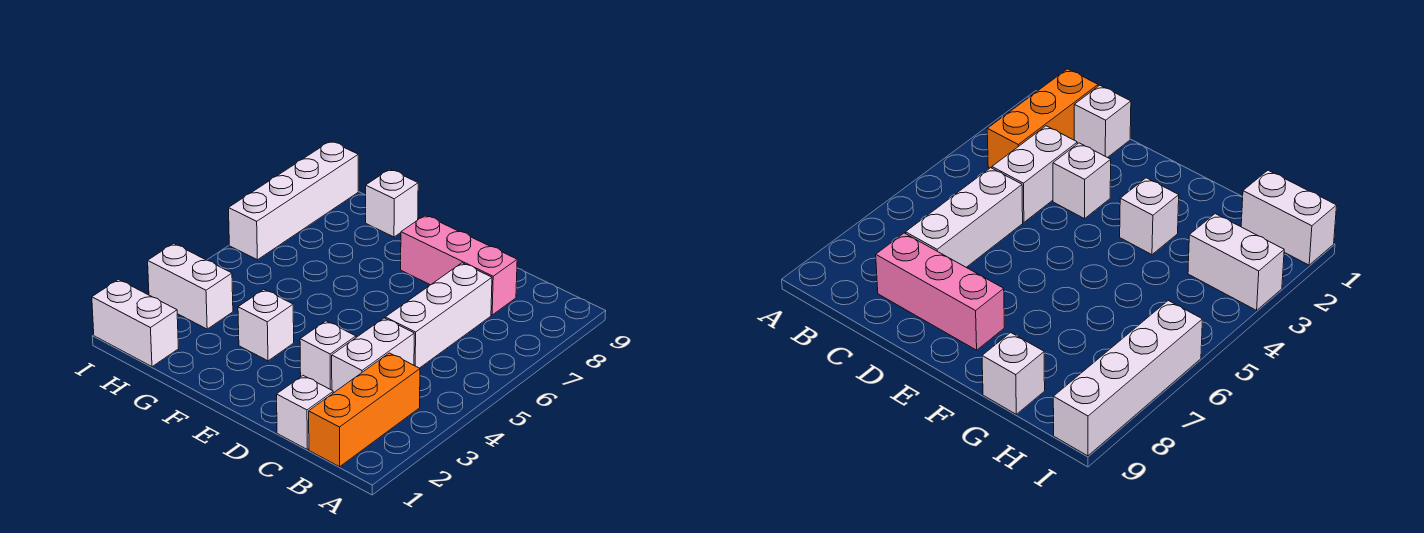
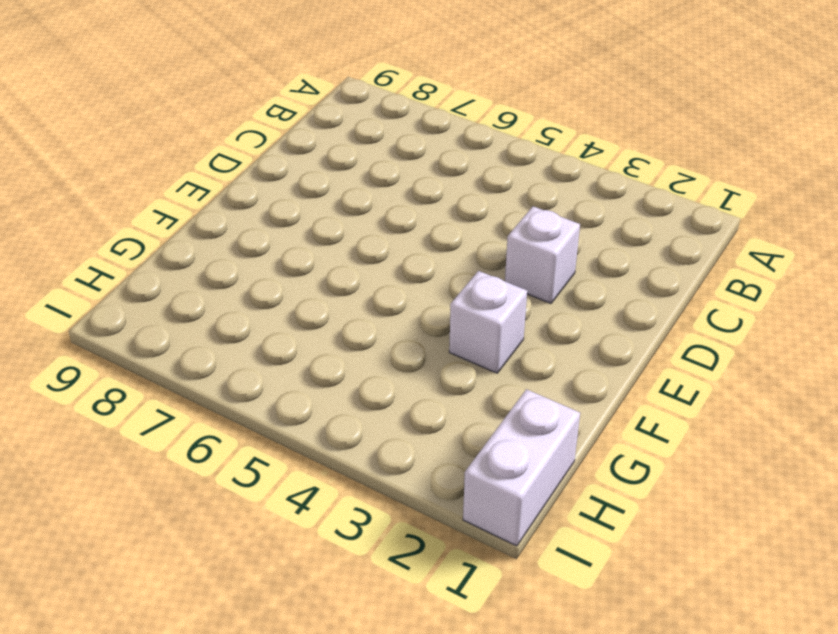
none -> orange 1x3 brick [309,353,420,467]
none -> white 1x1 brick [277,376,333,449]

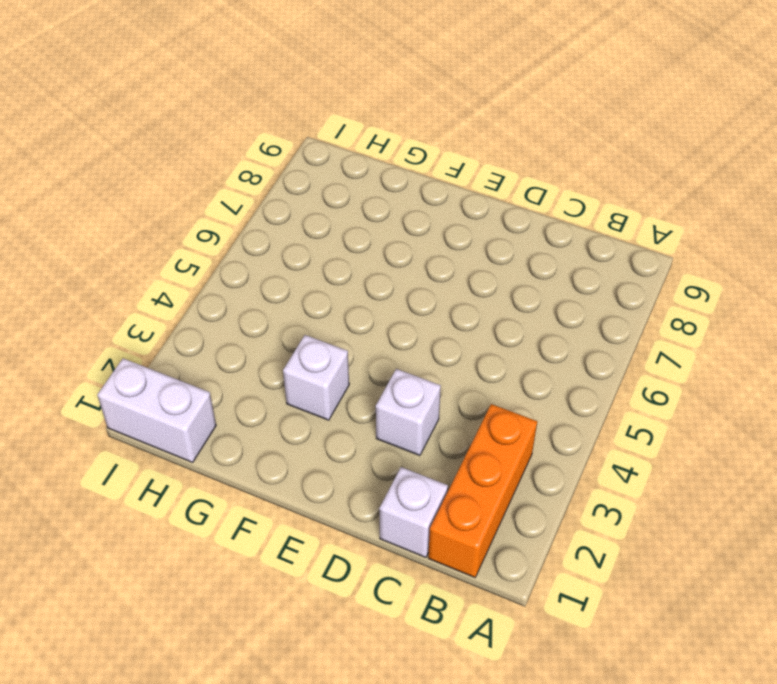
none -> white 1x2 brick [332,318,414,393]
none -> white 1x3 brick [385,263,492,368]

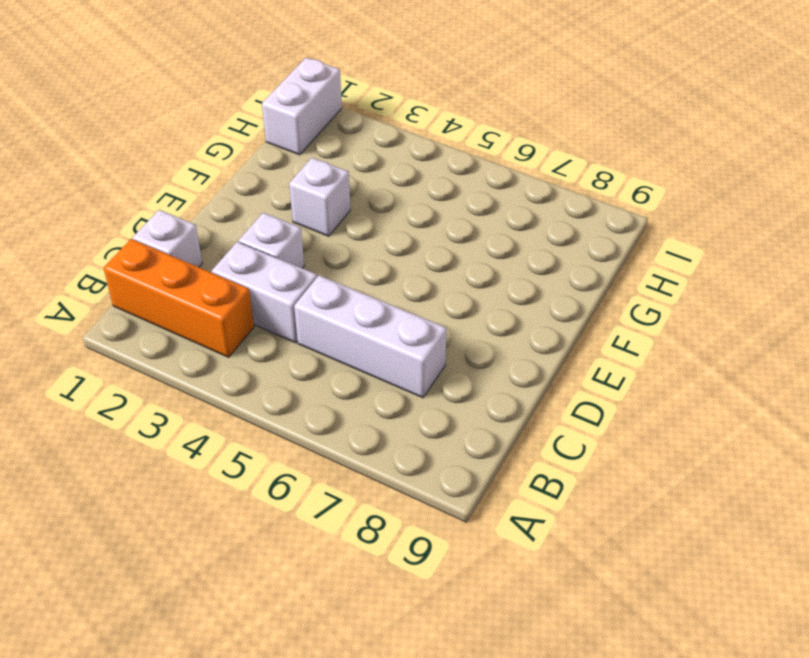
none -> pink 1x3 brick [401,215,517,315]
none -> white 1x1 brick [366,169,418,237]

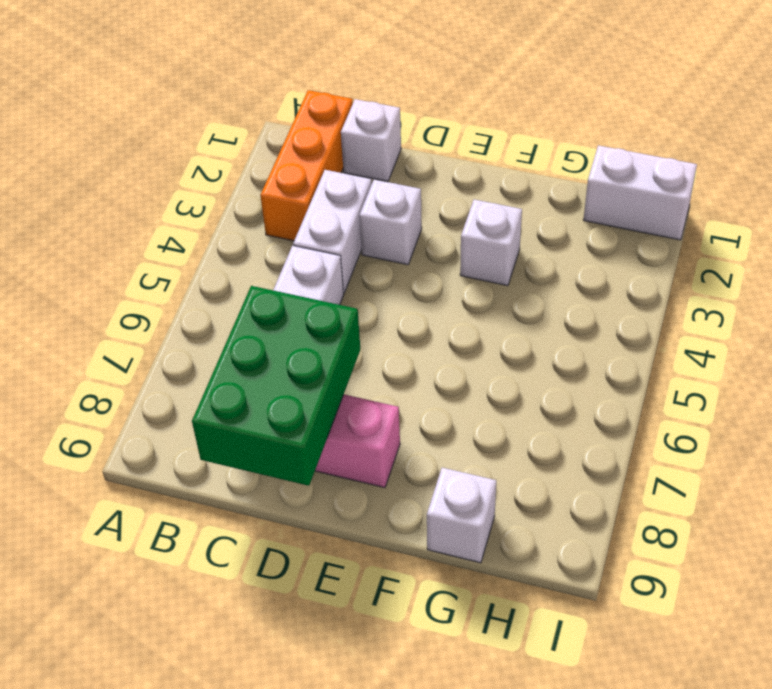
green 2x3 brick [192,286,360,486] -> none
none -> white 1x2 brick [148,243,233,329]
none -> white 1x4 brick [229,141,358,260]

